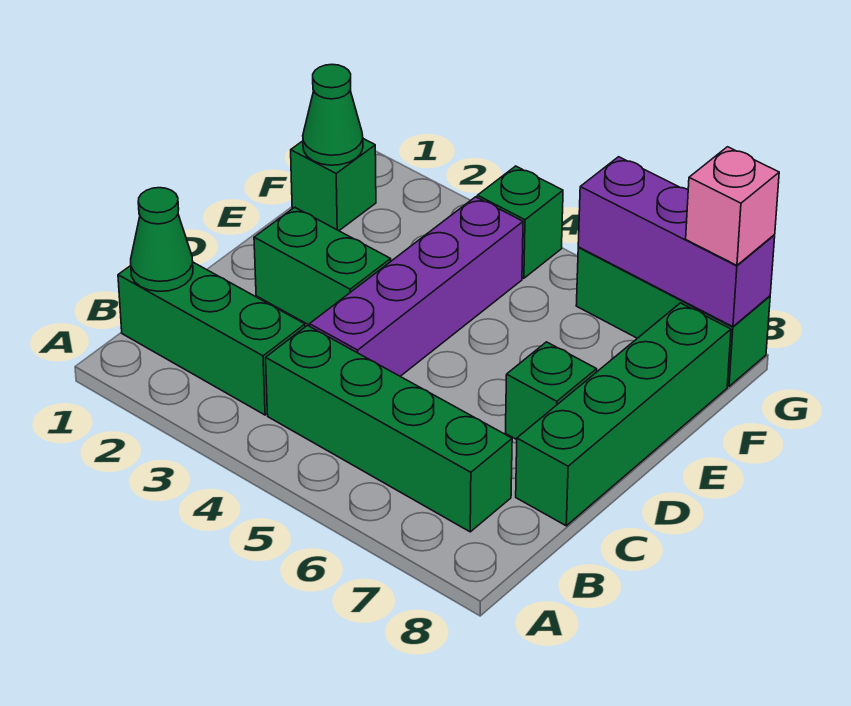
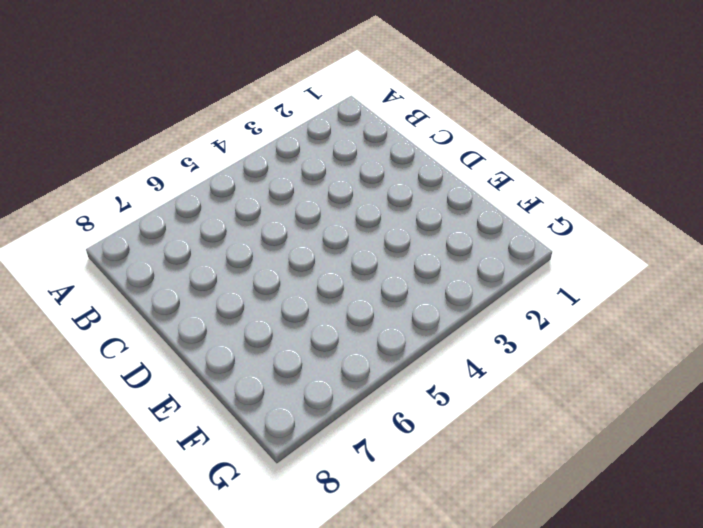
none -> green 1x3 brick [118,262,305,415]
none -> green 1x4 brick [266,326,512,532]
none -> purple 1x4 brick [310,197,523,376]

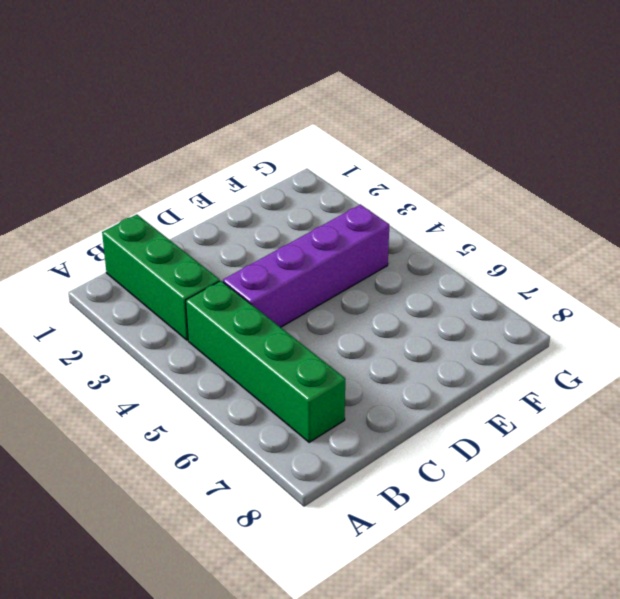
none -> green 1x4 brick [516,303,731,526]
none -> green 1x2 brick [254,207,391,325]
none -> green 1x1 brick [506,342,597,440]

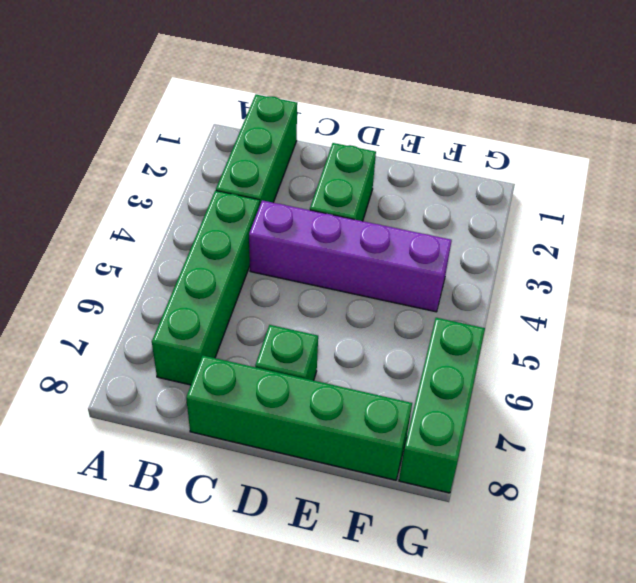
none -> green 1x1 brick [291,139,376,231]
none -> green 1x1 brick [477,166,563,278]
none -> green 1x1 cone [131,188,193,292]

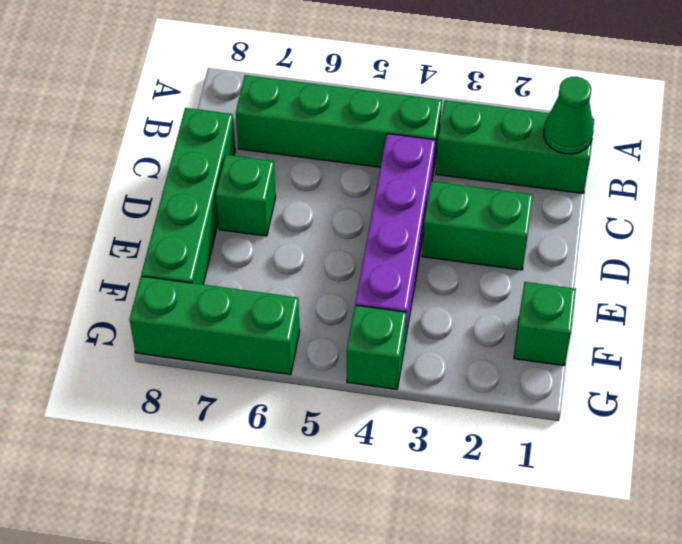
none -> green 1x1 cone [303,64,363,165]
none -> purple 1x3 brick [578,157,775,327]
none -> pink 1x1 brick [686,147,779,265]

